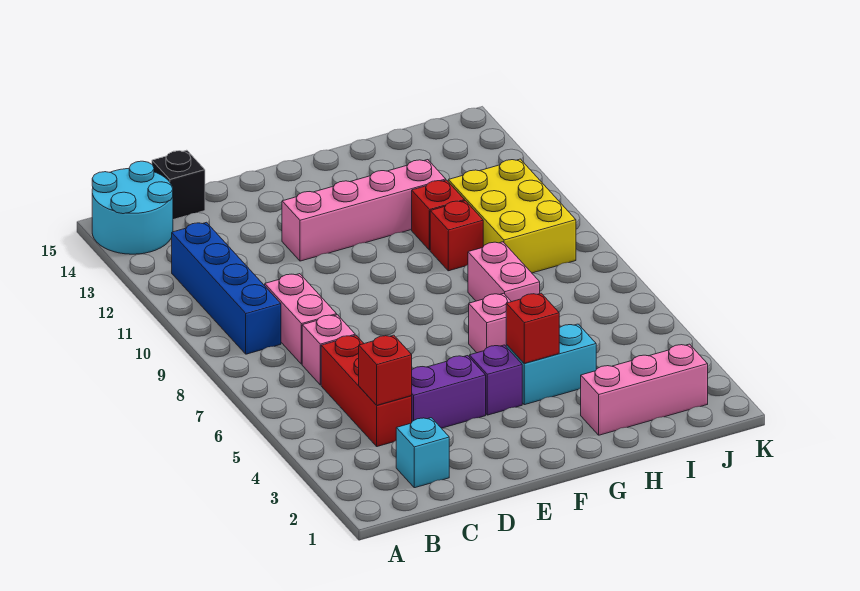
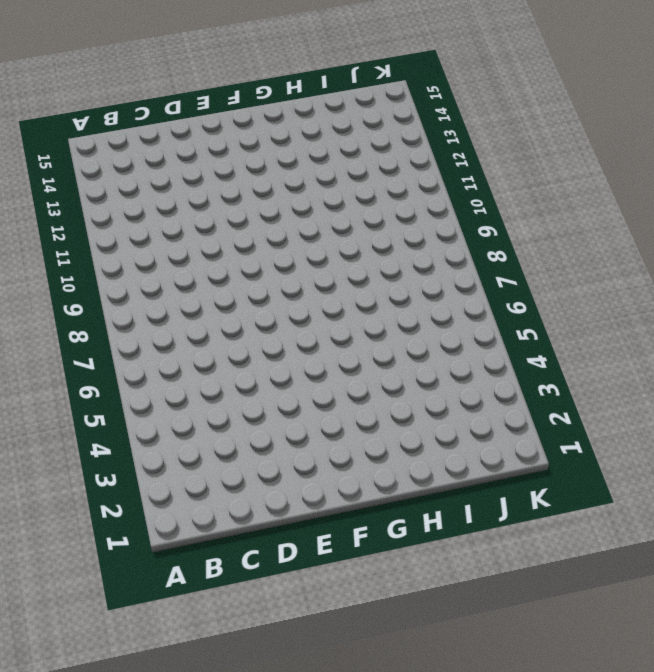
none -> cyan 2x2 round brick [92,161,173,254]
none -> blue 1x4 brick [172,222,281,354]
none -> cyan 1x1 brick [396,418,449,488]

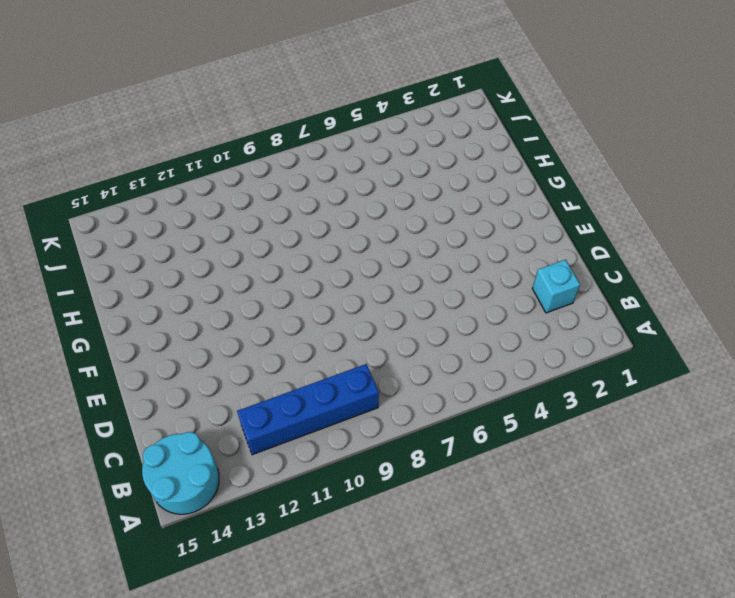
none -> red 1x3 brick [321,335,412,447]
none -> pink 1x1 brick [302,315,355,385]
none -> pink 1x2 brick [265,274,337,364]

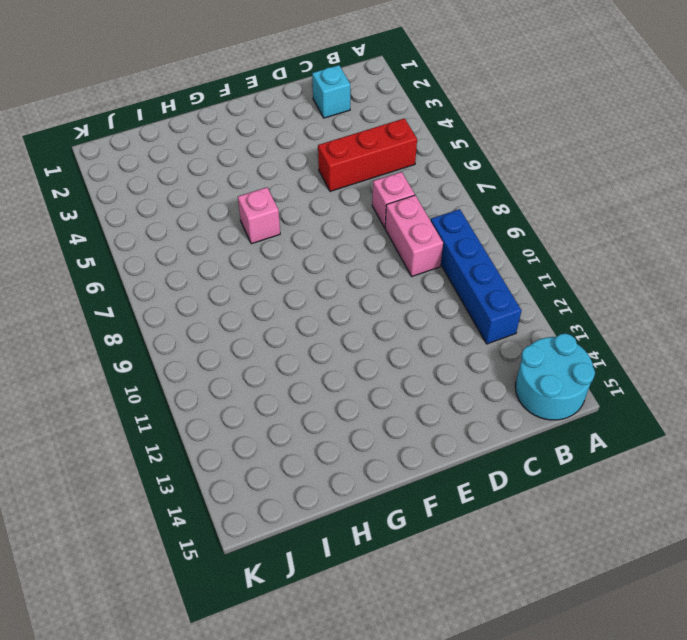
red 1x3 brick [318,118,417,191] -> red 1x3 brick turned to [321,335,412,447]
none -> black 1x1 brick [152,150,205,220]
none -> purple 1x2 brick [412,356,486,428]
none -> pink 1x4 brick [282,160,446,261]

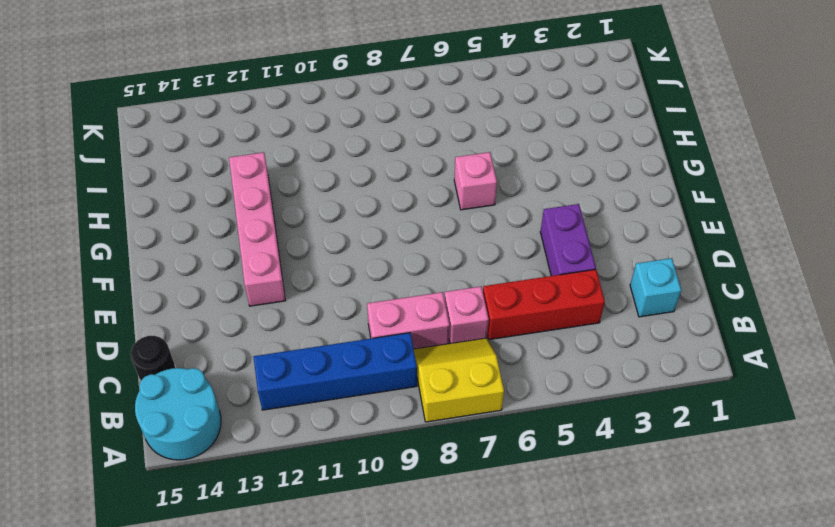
yellow 2x2 slope [414,338,504,422] -> none
black 1x1 round brick [131,336,176,381] -> black 1x1 brick [152,150,205,220]
none -> purple 1x1 brick [469,345,522,415]
none -> cyan 1x2 brick [506,324,596,405]
none -> pink 1x3 brick [581,344,708,435]

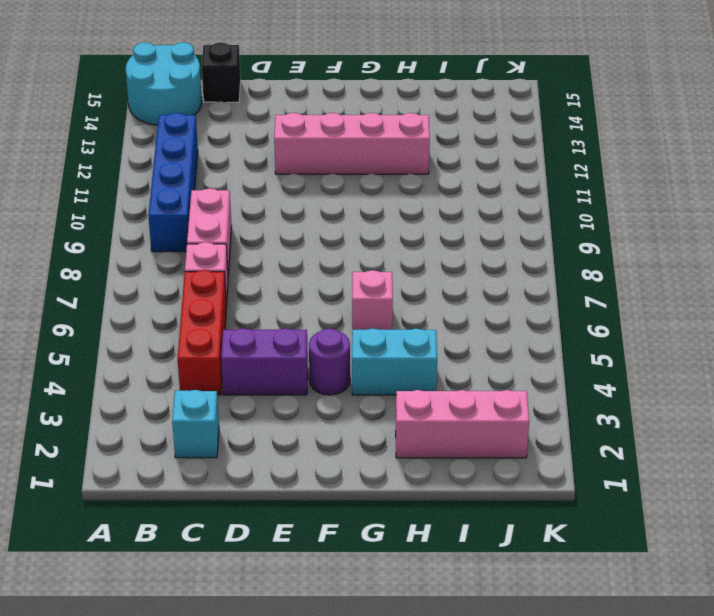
purple 1x1 round brick [309,328,350,395] -> purple 1x1 brick [469,345,522,415]
none -> pink 1x2 brick [468,242,540,302]
none -> red 1x1 brick [430,201,483,271]
none -> red 1x1 brick [412,180,465,250]

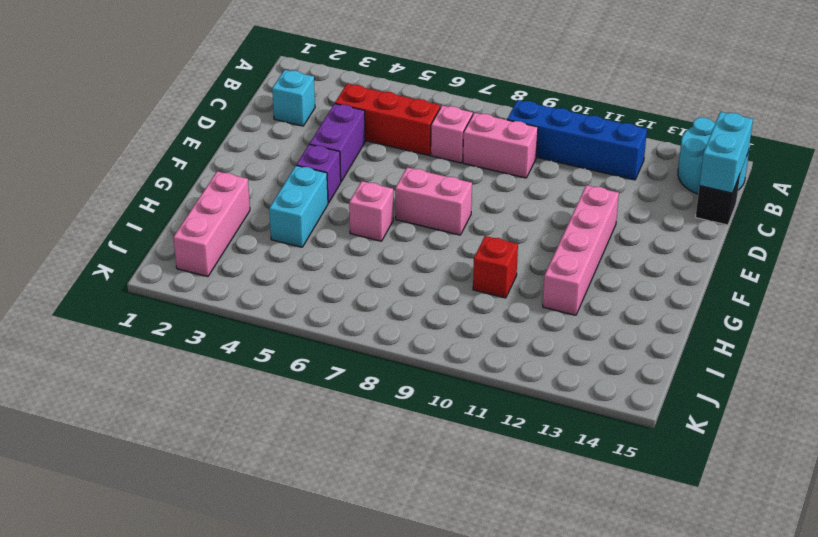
cyan 1x2 brick [699,112,753,193] -> none
pink 1x2 brick [395,167,472,235] -> pink 1x2 brick moved to [468,242,540,302]
none -> red 1x1 brick [412,180,465,250]
none -> yellow 2x3 brick [448,159,576,273]
none -> red 1x1 brick [359,335,412,405]

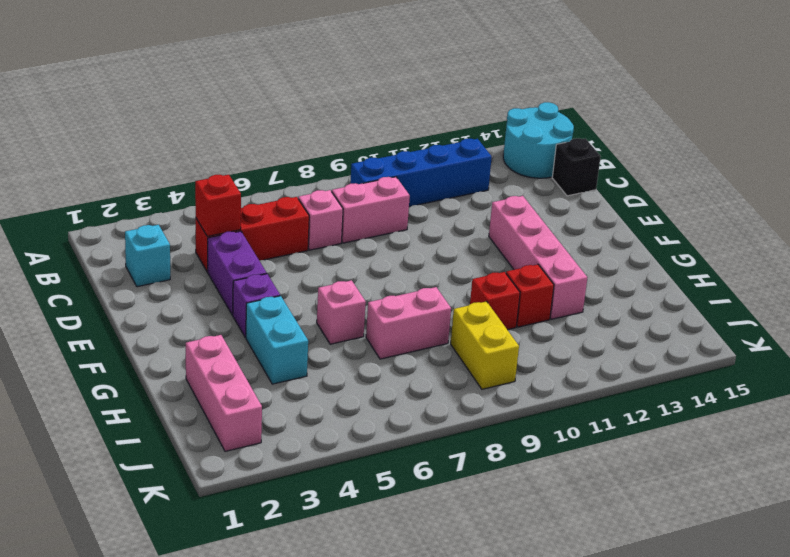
yellow 1x2 brick [451,301,519,389] -> yellow 2x3 brick [448,159,576,273]
none -> red 1x1 brick [506,293,559,364]

